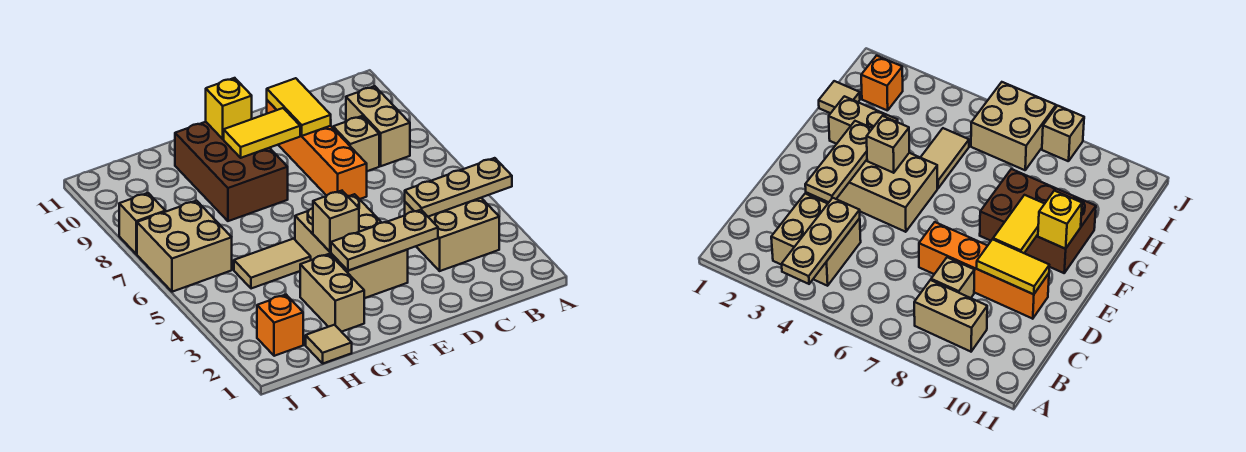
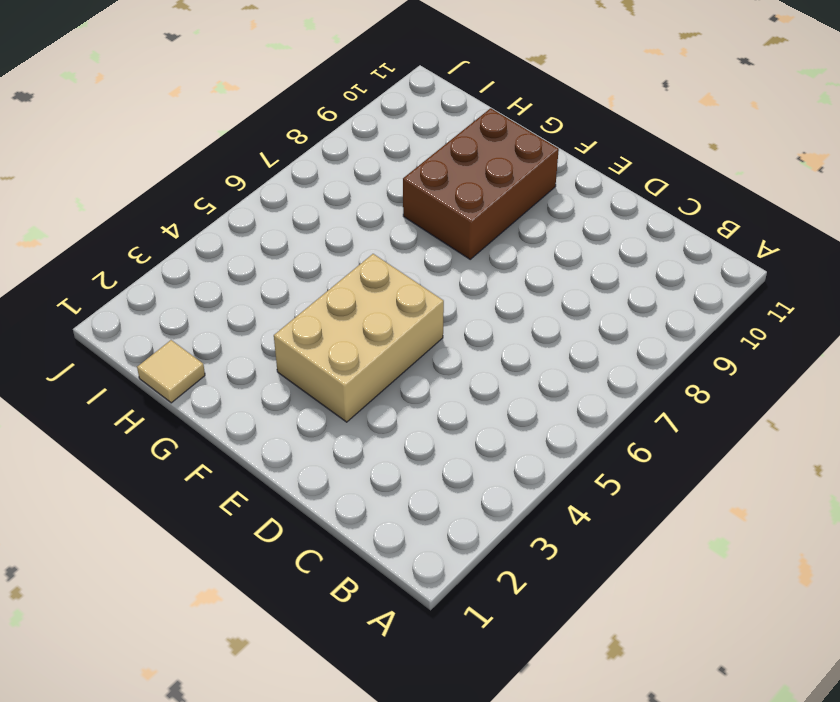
none -> tan 2x2 brick [405,198,499,271]
none -> tan 1x2 brick [346,86,410,166]
none -> tan 1x1 brick [333,116,379,171]

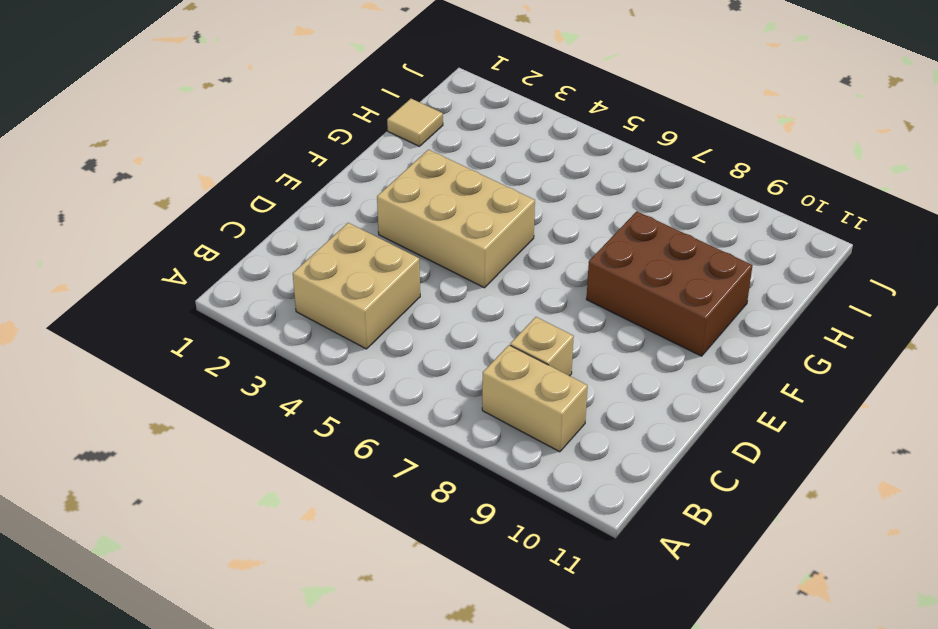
none -> orange 1x4 brick [267,100,367,199]
none -> tan 1x2 brick [300,254,364,332]
none -> tan 1x2 tile [234,239,311,289]

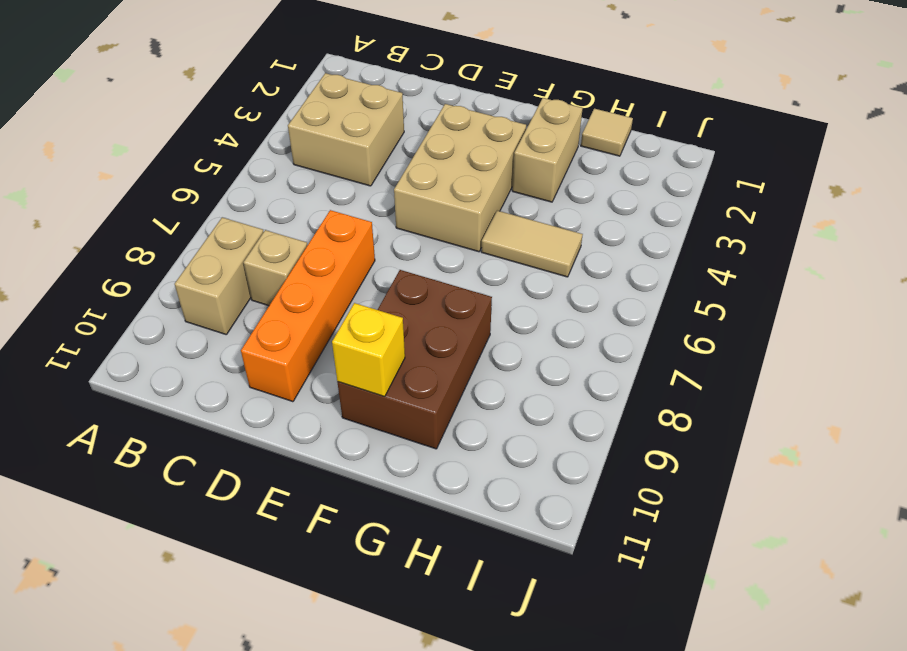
none -> orange 1x1 brick [257,295,303,356]
none -> tan 2x2 brick [137,201,232,292]
none -> tan 1x1 brick [119,193,165,254]

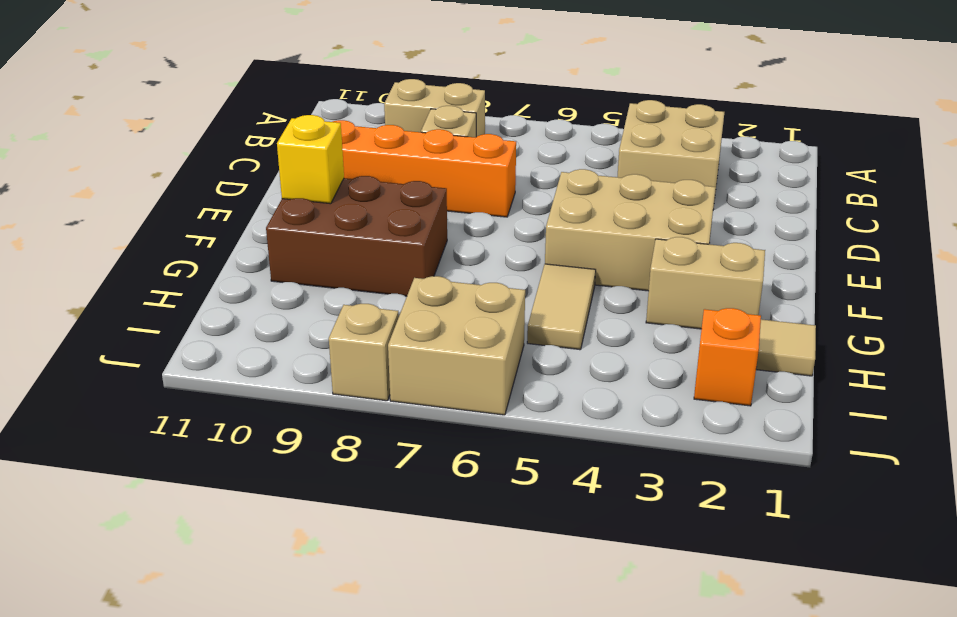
none -> tan 1x3 plate [405,158,512,217]
none -> tan 1x3 plate [331,210,438,271]
none -> yellow 1x2 tile [267,78,331,136]

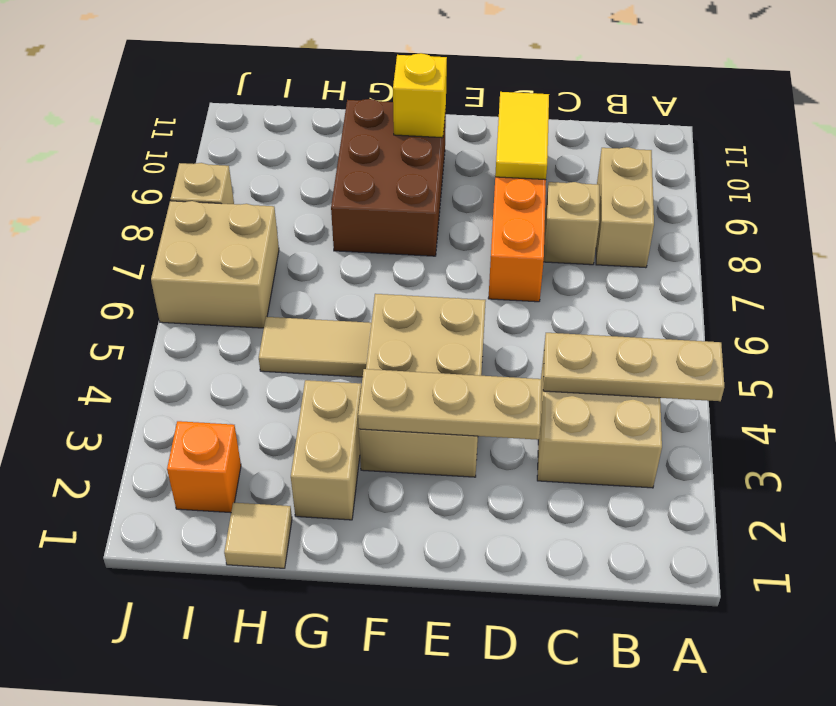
none -> yellow 1x2 tile [224,108,300,158]
none -> tan 1x1 brick [313,191,359,252]

